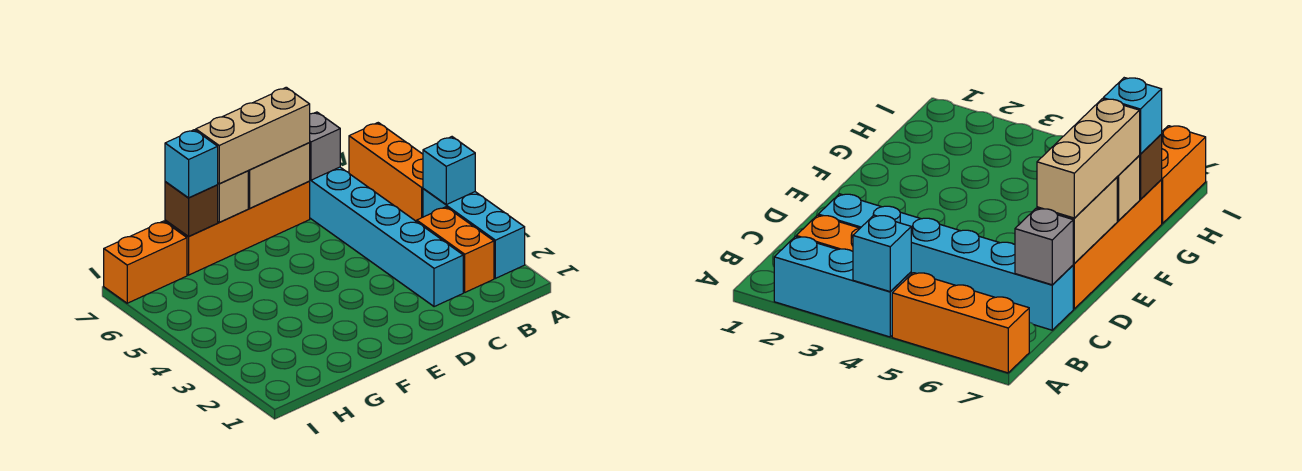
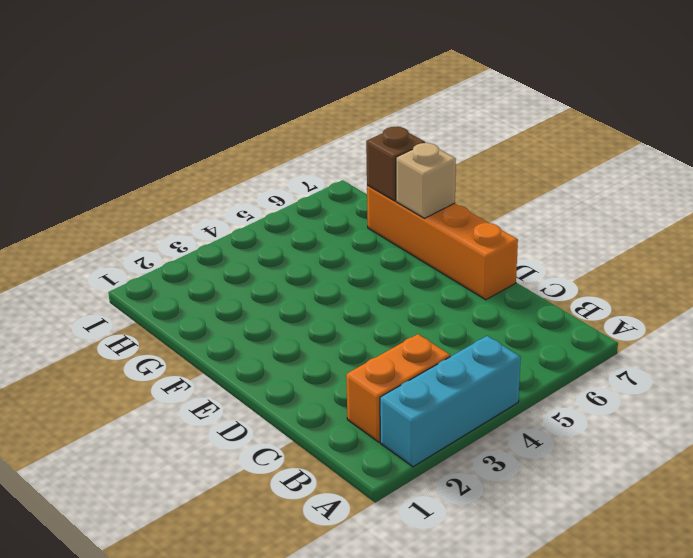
none -> orange 1x3 brick [349,123,423,222]
none -> cyan 1x6 brick [309,167,463,307]
none -> orange 1x2 brick [104,221,187,303]

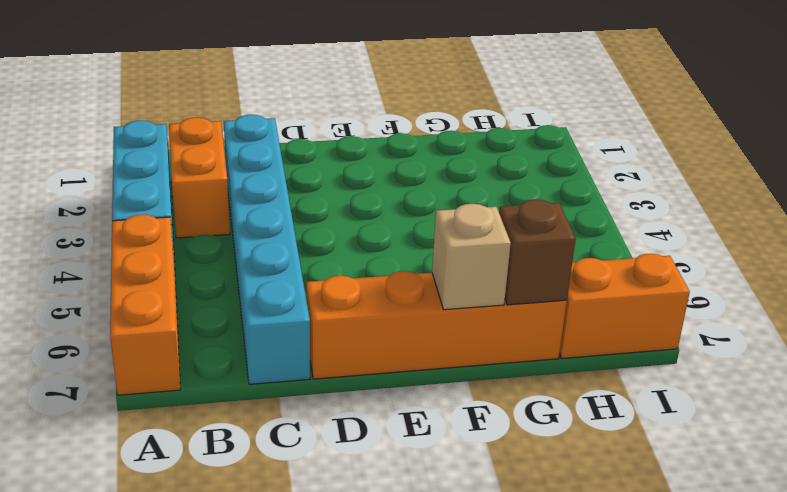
none -> cyan 1x1 brick [423,137,475,205]
none -> grey 1x1 brick [309,112,340,180]
none -> tan 1x2 brick [248,143,310,208]

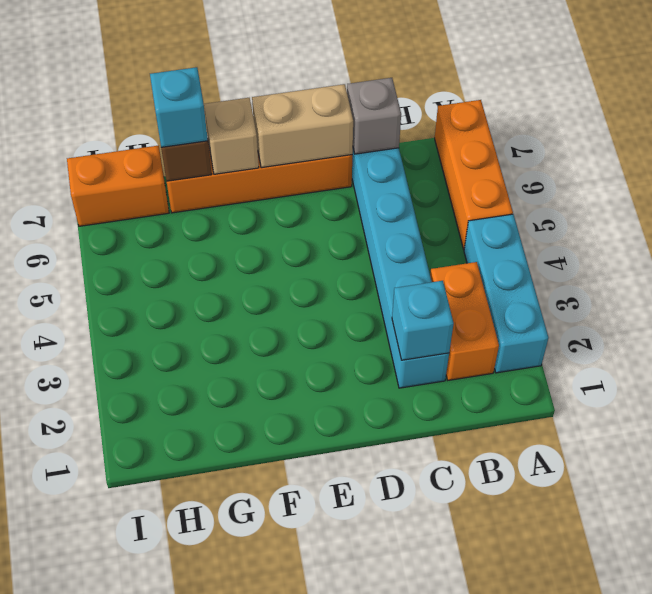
cyan 1x1 brick [392,281,454,360] -> cyan 1x1 brick moved to [423,137,475,205]
none -> tan 1x3 brick [196,87,310,184]

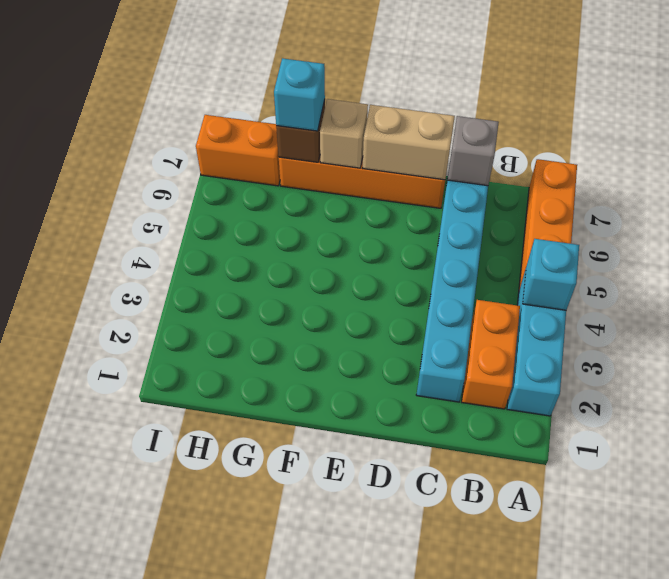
none -> tan 1x3 brick [196,87,310,184]

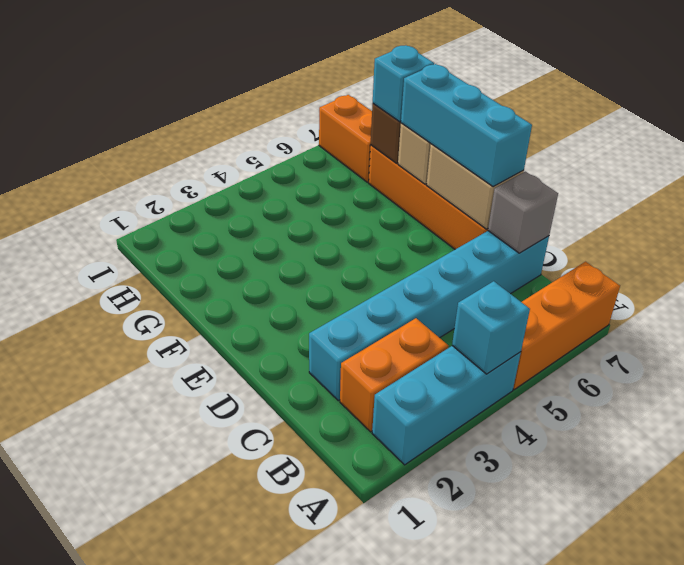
cyan 1x3 brick [401,64,532,187] -> tan 1x3 brick [196,87,310,184]

